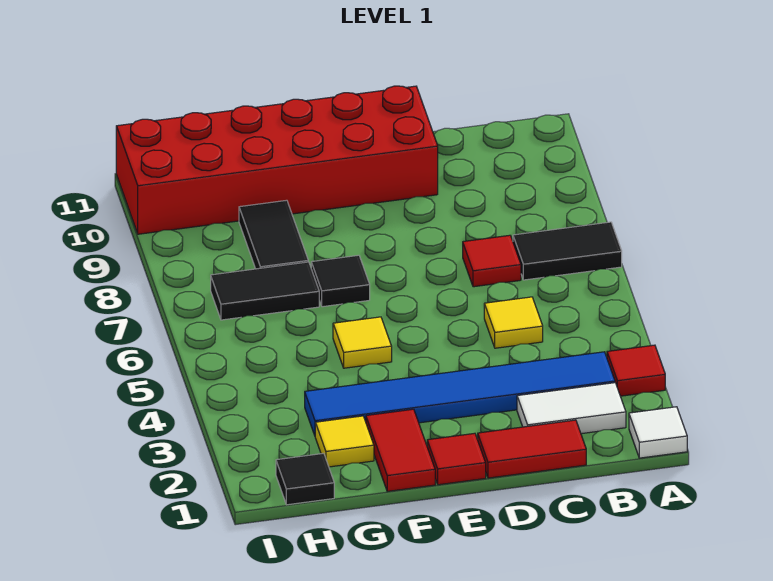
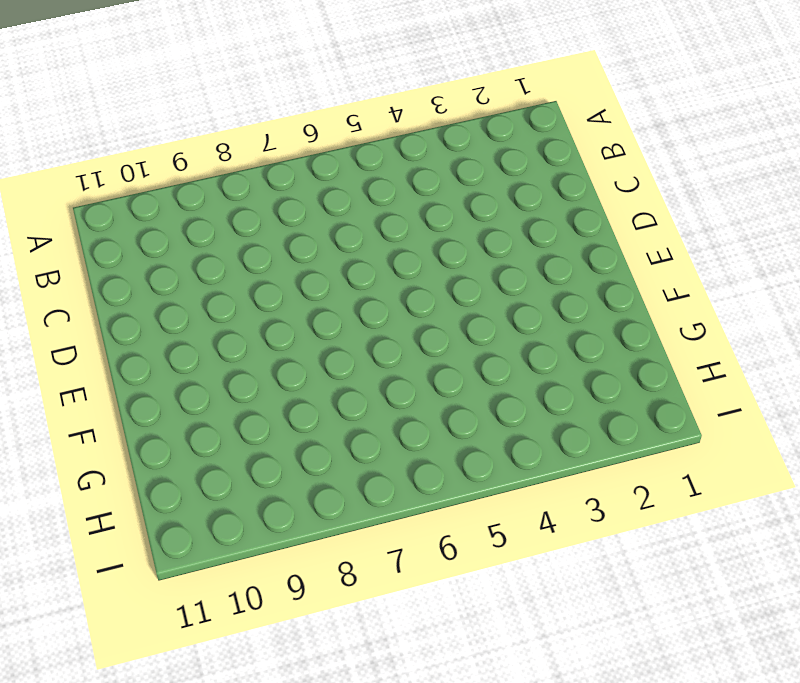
none -> white 1x1 tile [629,407,687,458]
none -> red 1x1 tile [607,345,665,396]
none -> black 1x2 tile [513,222,622,280]

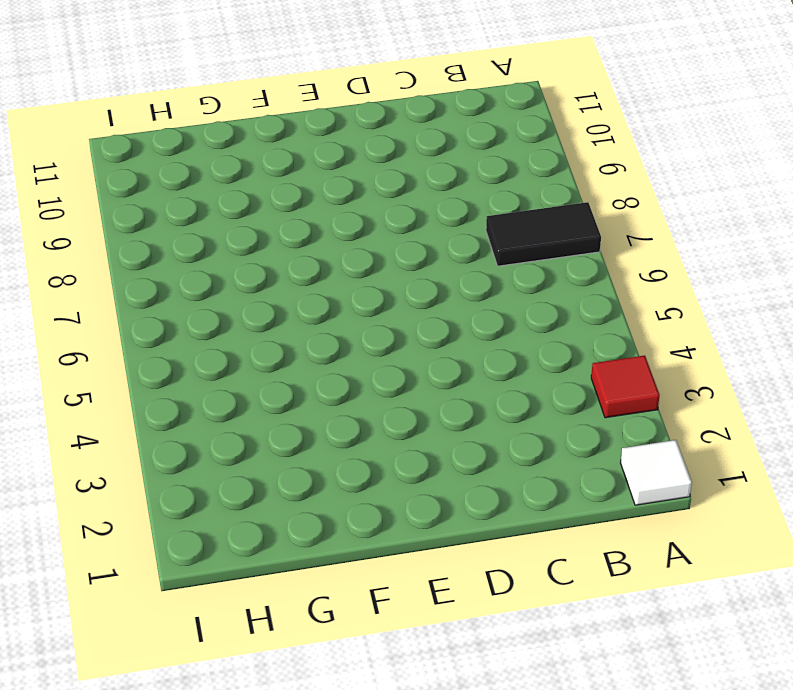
none -> white 1x2 tile [517,383,626,434]
none -> blue 1x6 tile [305,352,615,435]
none -> red 1x2 tile [478,420,586,478]

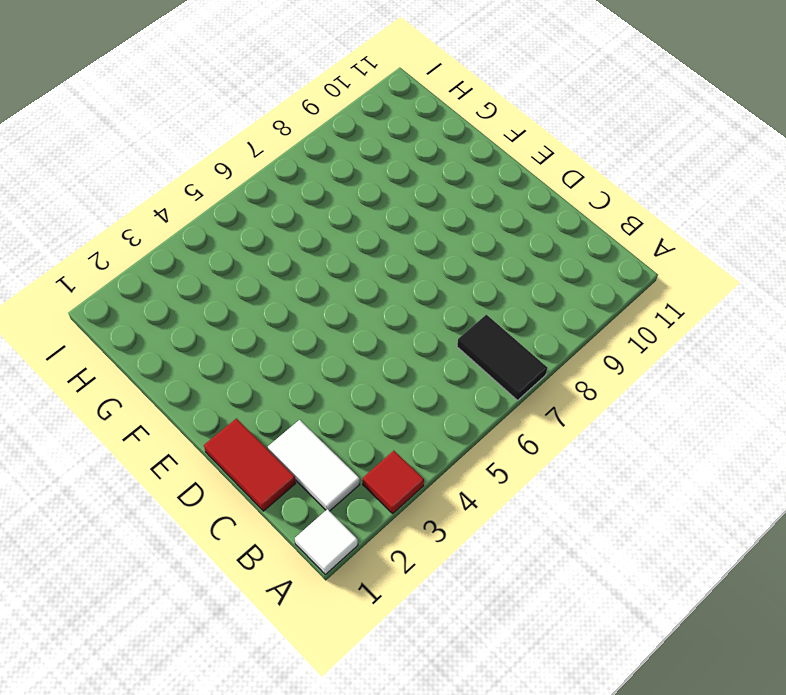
none -> blue 1x6 tile [305,352,615,435]
none -> yellow 1x1 tile [484,297,543,348]
none -> red 1x1 tile [463,235,521,287]

